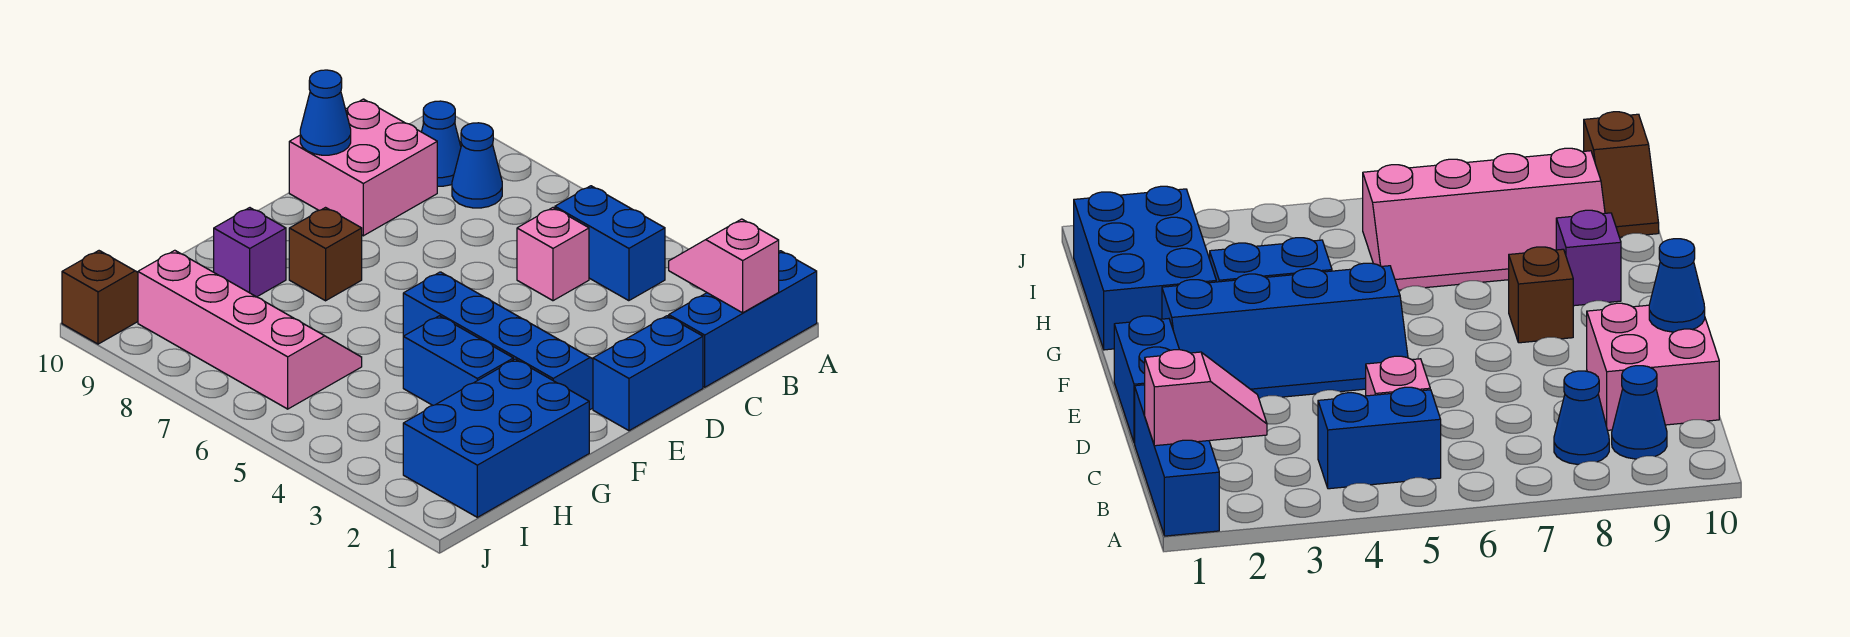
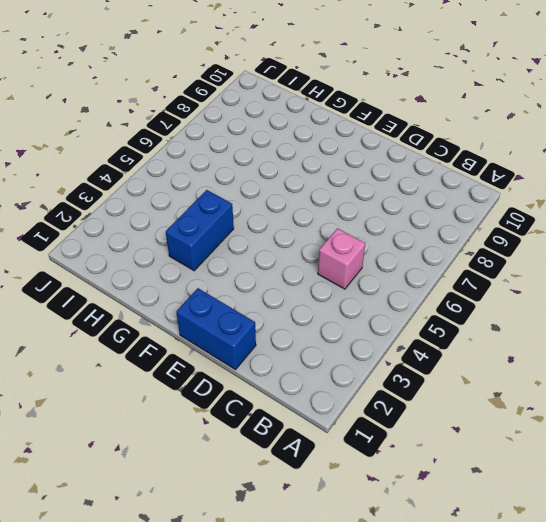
none -> blue 1x3 brick [669,251,817,387]
none -> blue 1x2 brick [555,186,665,301]
none -> blue 1x1 cone [452,123,502,208]

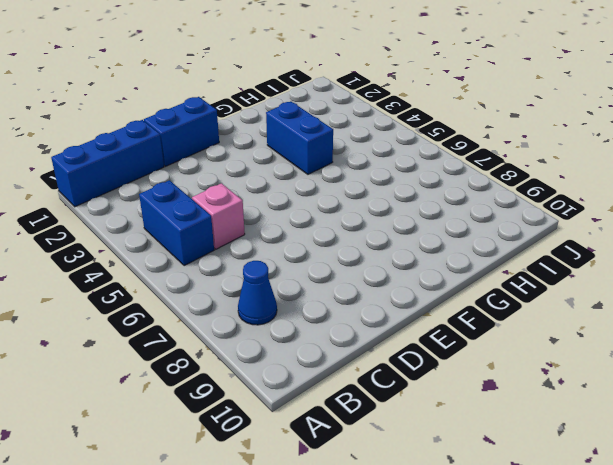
none -> blue 1x1 cone [422,101,461,186]
none -> pink 2x2 brick [289,99,437,236]
none -> blue 2x4 slope [403,272,593,410]

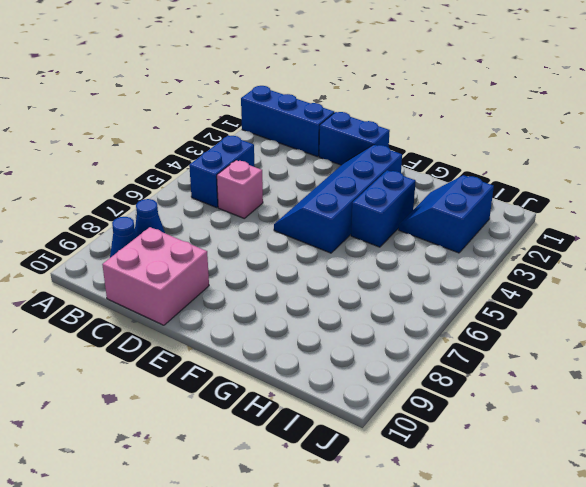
blue 2x2 slope [399,175,494,253] -> blue 2x3 brick [403,359,589,517]
none -> brown 1x1 brick [289,208,362,301]
none -> purple 1x1 brick [214,208,286,297]
none -> pink 2x4 slope [138,250,362,409]

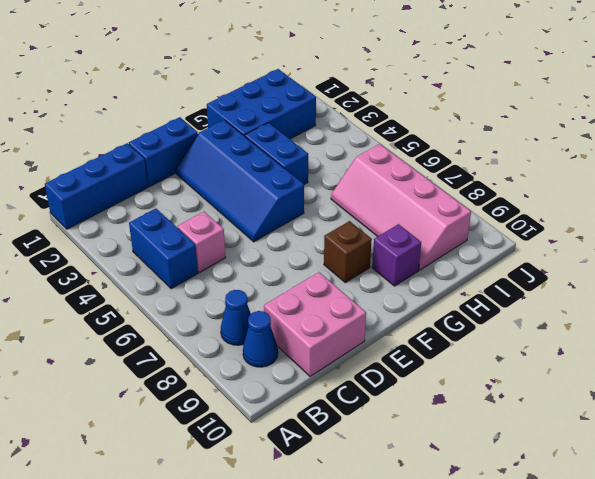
none -> brown 1x2 slope [62,251,138,344]
none -> pink 1x2 slope [669,219,779,313]
none -> blue 1x1 cone [300,70,351,155]

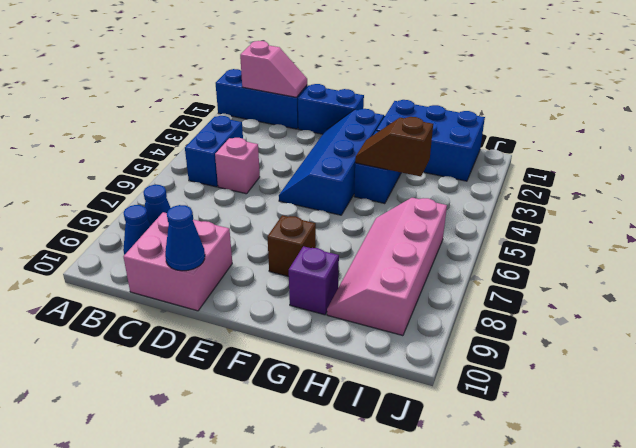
pink 1x2 slope [240,41,307,97] -> pink 1x2 slope turned to [669,219,779,313]
brown 1x2 slope [355,117,433,176] -> brown 1x2 slope moved to [62,251,138,344]

